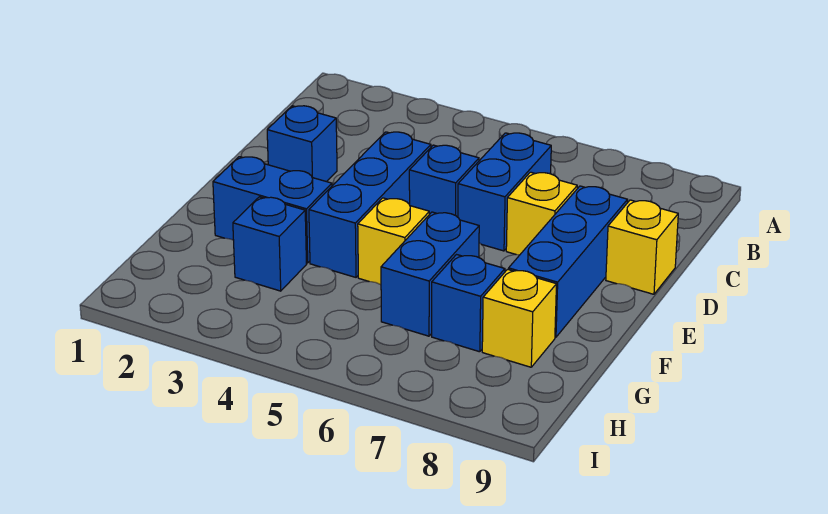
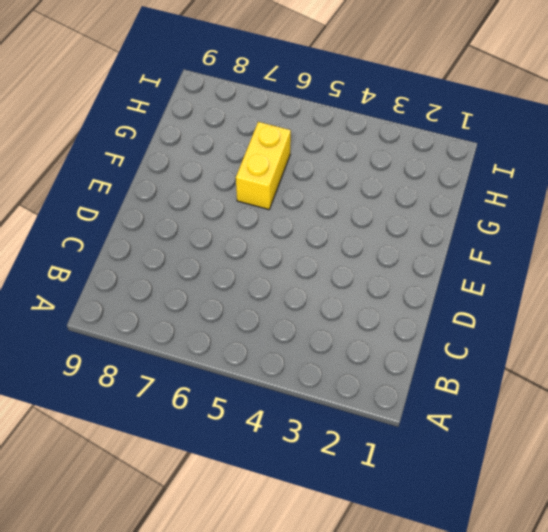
yellow 1x2 brick [236,122,291,210] -> blue 1x2 brick [381,212,479,336]
none -> blue 1x2 brick [458,133,551,251]
none -> blue 1x1 brick [267,106,337,182]
none -> blue 1x3 brick [309,132,431,277]

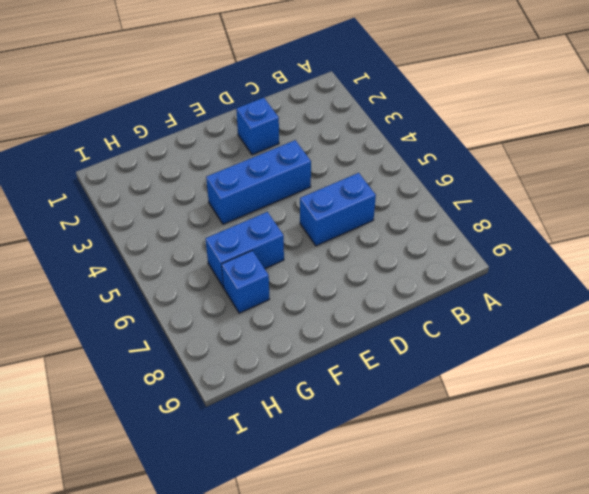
none -> blue 1x1 brick [409,145,479,217]
none -> yellow 1x1 brick [506,172,577,255]
none -> blue 1x3 brick [509,186,628,337]

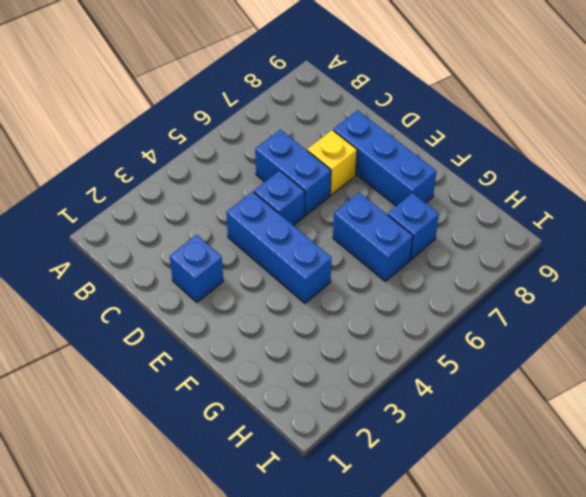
none -> yellow 1x1 brick [606,200,678,294]
none -> blue 1x2 brick [213,157,332,263]
none -> yellow 1x1 brick [358,198,429,285]

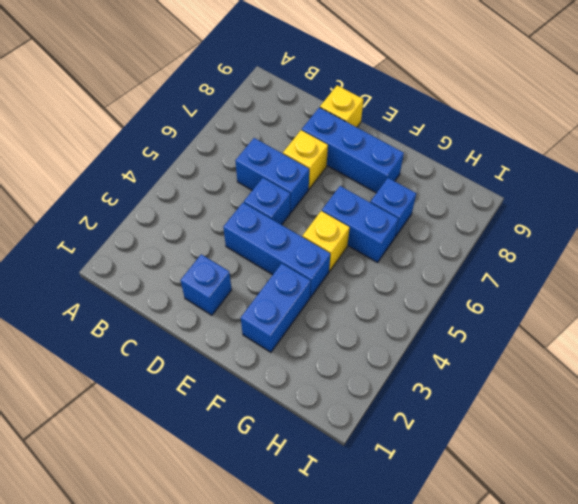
none -> blue 1x1 brick [233,197,306,291]
none -> yellow 1x1 brick [482,269,557,367]

